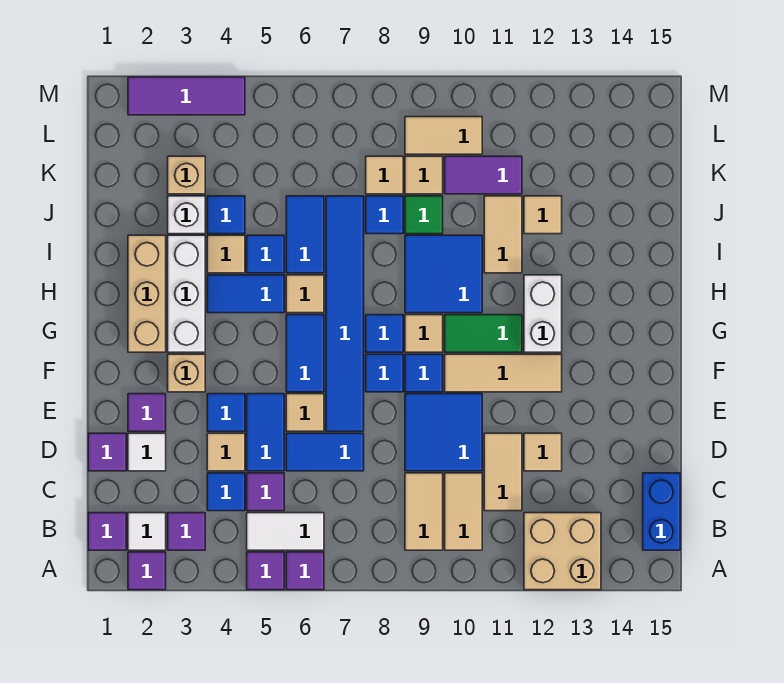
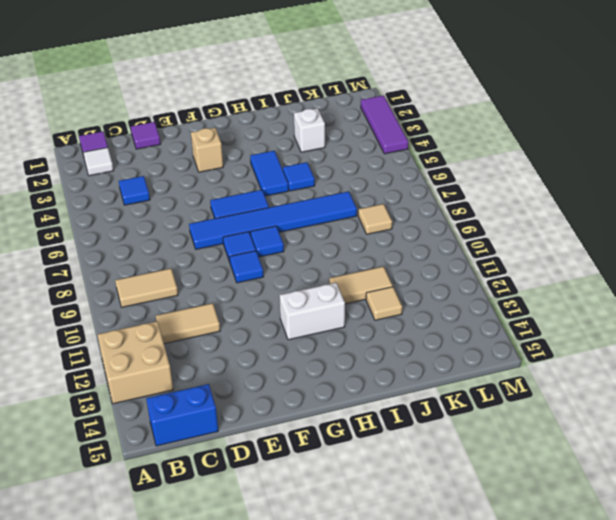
none -> purple 1x1 tile [128,552,166,590]
none -> purple 1x1 tile [247,552,284,590]
none -> purple 1x1 tile [286,552,324,590]
none -> purple 1x1 tile [168,513,205,550]

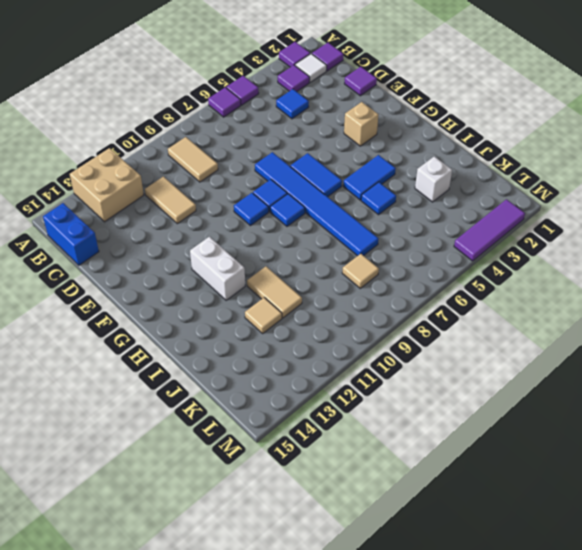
none -> white 1x2 tile [247,513,324,550]
none -> tan 1x2 tile [445,473,482,550]
none -> purple 1x1 tile [247,473,284,511]
none -> white 1x1 tile [128,433,166,471]

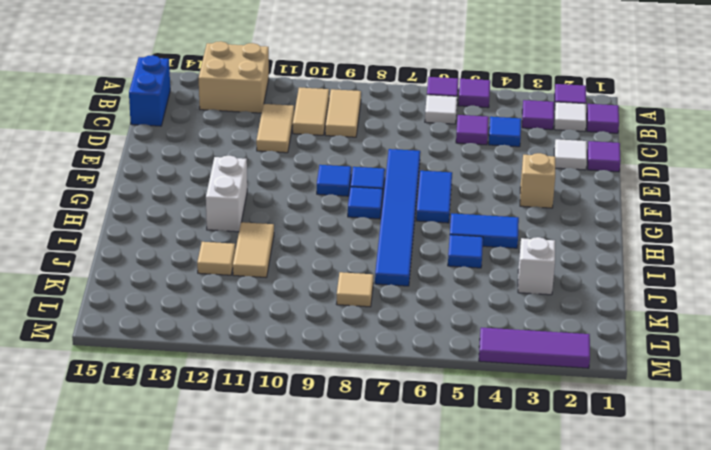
white 1x1 tile [425,95,457,124] -> white 1x2 tile [247,513,324,550]
none -> tan 1x1 tile [207,433,245,471]
none -> blue 1x2 tile [247,394,284,471]
none -> blue 1x2 tile [286,433,364,471]
none -> blue 2x2 tile [405,394,482,471]

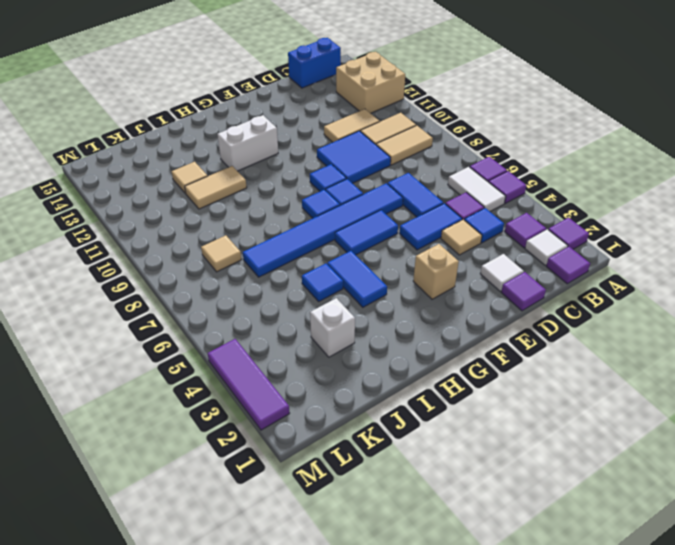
none -> tan 1x1 tile [524,433,562,471]
none -> purple 1x1 tile [128,394,166,431]
none -> blue 1x1 tile [207,394,245,431]
none -> tan 1x1 tile [286,394,324,431]

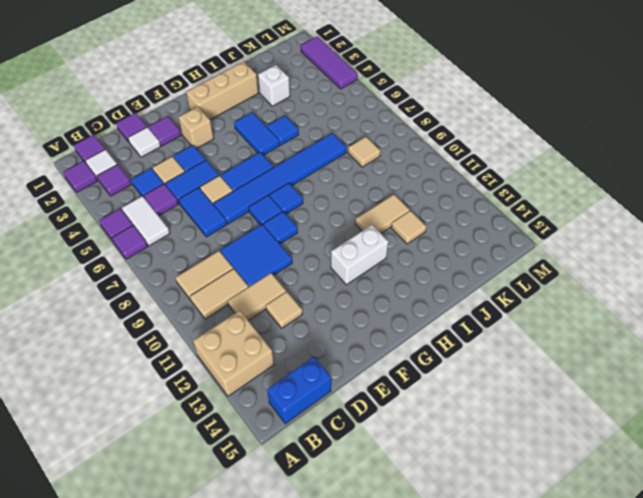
none -> tan 1x3 tile [445,354,562,392]
none -> white 1x3 brick [168,235,205,352]
none -> tan 1x1 tile [405,315,443,352]
none -> green 1x2 tile [445,315,522,352]

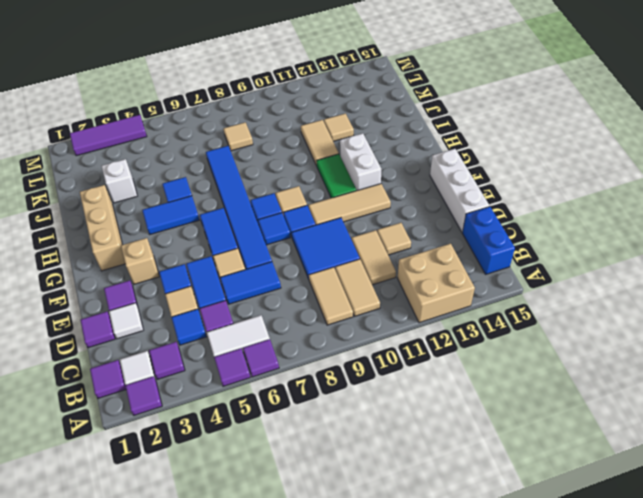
white 1x3 brick [430,149,489,232] -> white 1x3 brick moved to [168,235,205,352]
green 1x2 tile [317,154,357,198] -> green 1x2 tile turned to [445,315,522,352]
none -> tan 1x1 tile [286,275,324,313]
none -> blue 2x2 tile [405,235,482,313]
none -> tan 1x1 tile [207,235,245,273]
none -> blue 1x2 tile [286,196,324,273]

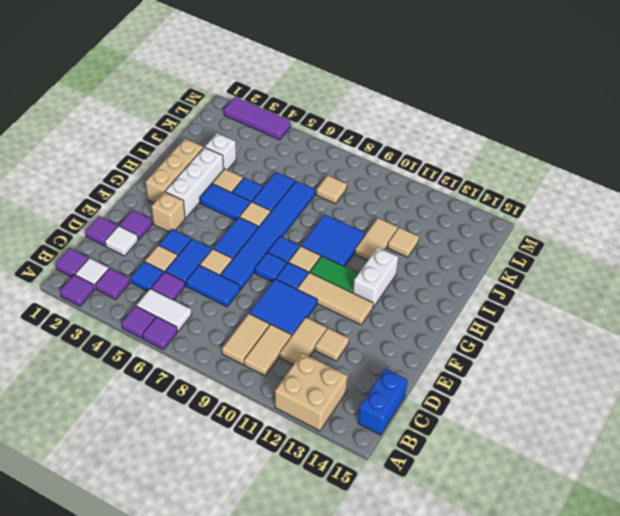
none -> blue 1x1 tile [207,196,245,234]
none -> blue 1x1 tile [366,196,403,234]
none -> green 1x1 tile [405,196,443,234]
none -> tan 1x1 brick [168,156,205,194]

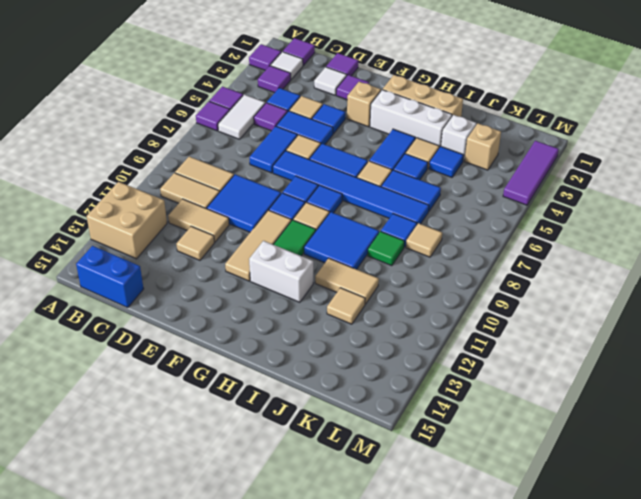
none -> tan 1x1 tile [405,156,443,194]
none -> purple 1x2 tile [445,156,522,194]
none -> tan 1x2 tile [405,117,482,154]

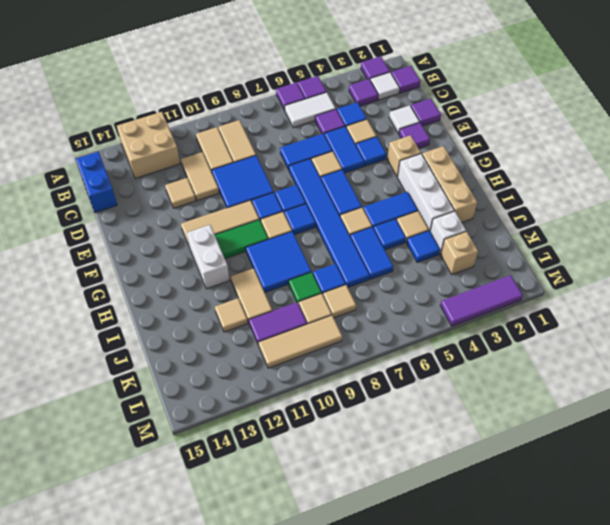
tan 1x3 tile [258,315,342,368] -> tan 1x2 tile [405,117,482,154]

